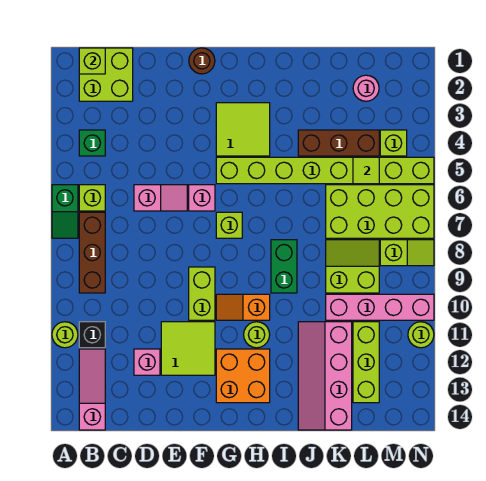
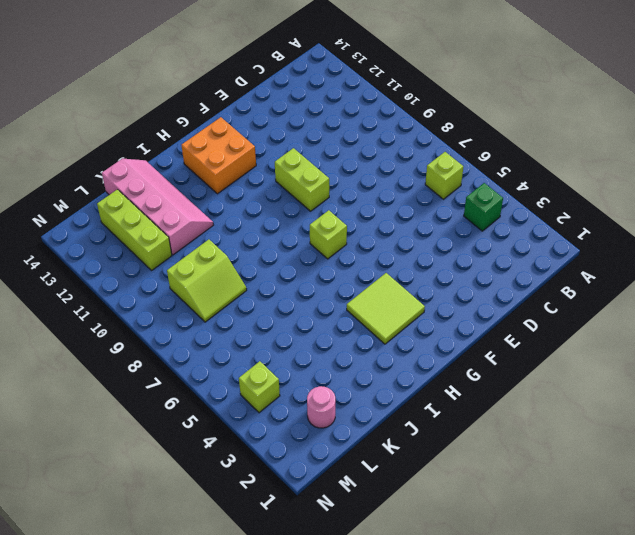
none -> green 1x2 slope [52,185,78,238]
none -> lime 1x1 round brick [52,322,78,348]
none -> lime 2x2 brick [79,48,133,101]
none -> brown 1x3 brick [79,212,105,293]

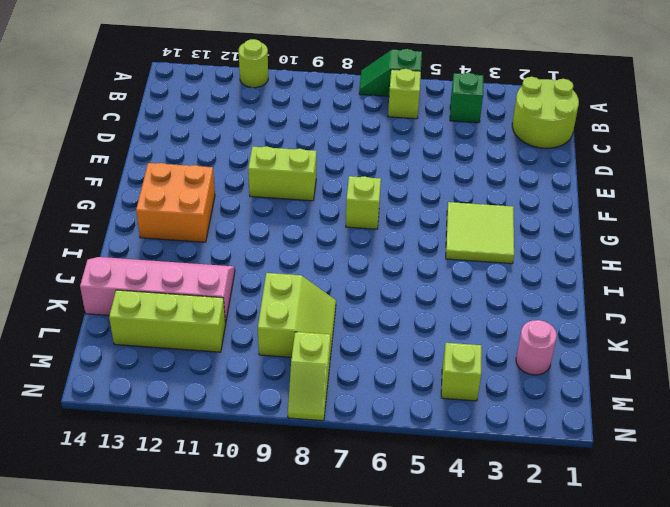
lime 2x2 round brick [512,77,579,148] -> lime 2x2 brick [79,48,133,101]
none -> brown 1x3 brick [79,212,105,293]
none -> black 1x1 brick [79,322,105,348]
none -> pink 1x3 slope [79,349,105,430]
none -> pink 1x2 slope [134,185,187,211]

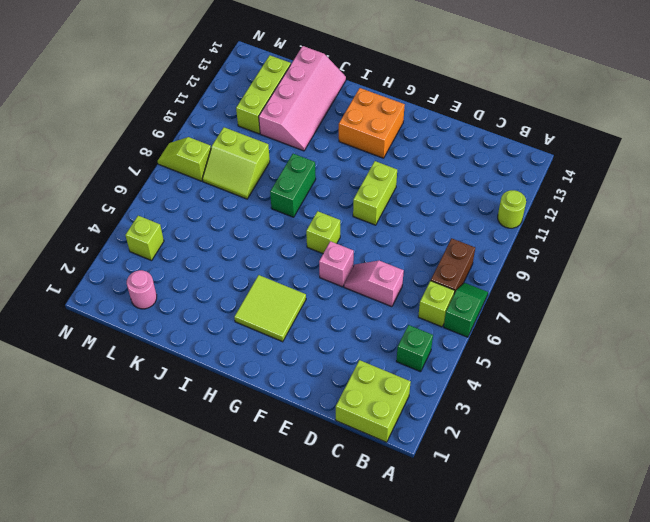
brown 1x2 brick [431,238,475,294] -> brown 1x3 brick [79,212,105,293]
none -> black 1x1 brick [79,322,105,348]
none -> pink 1x3 slope [79,349,105,430]
none -> pink 1x1 brick [134,349,160,375]
none -> lime 2x2 tile [161,322,215,375]

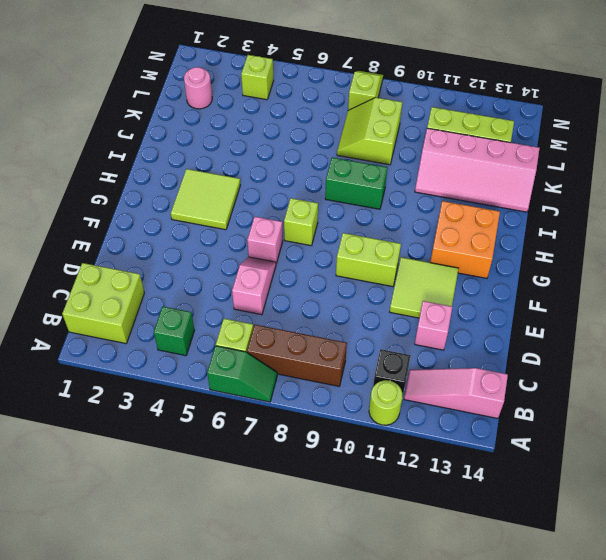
none -> brown 1x1 round brick [189,48,215,74]
none -> lime 1x8 brick [216,157,434,184]
none -> orange 1x2 slope [216,294,270,320]
none -> lime 1x1 round brick [244,322,270,348]

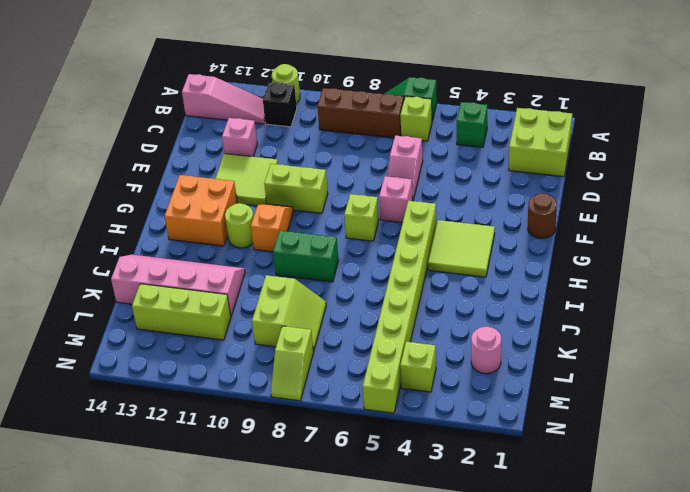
none -> brown 1x3 brick [298,130,379,156]
none -> lime 2x4 brick [326,185,434,238]
none -> pink 1x4 brick [326,294,434,320]
none -> lime 1x1 round brick [408,322,434,348]

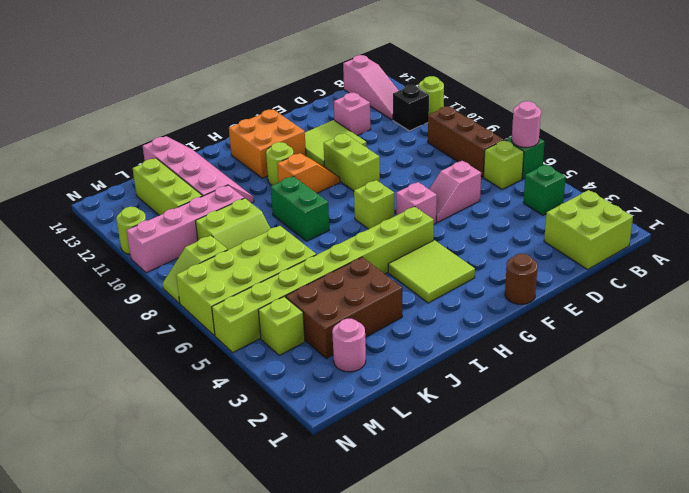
pink 1x1 round brick [512,101,541,147] -> none
brown 2x3 brick [286,257,402,358] -> brown 1x3 brick [298,130,379,156]
none -> lime 1x1 brick [79,48,105,74]
none -> lime 1x1 tile [353,157,379,184]

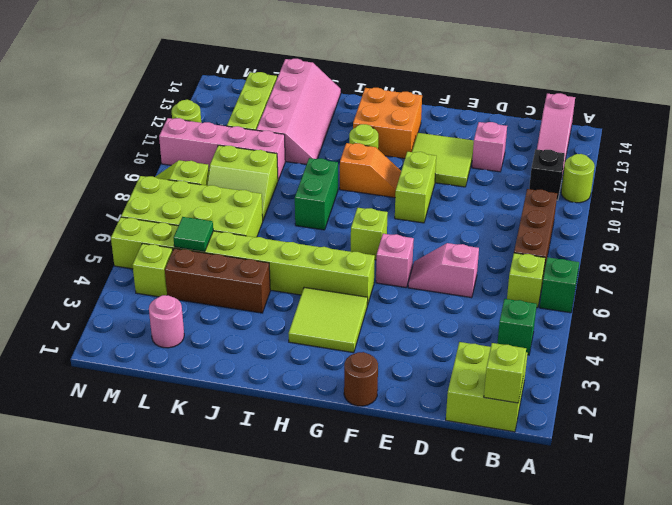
green 1x1 tile [174,217,213,252] -> lime 1x1 tile [353,157,379,184]

